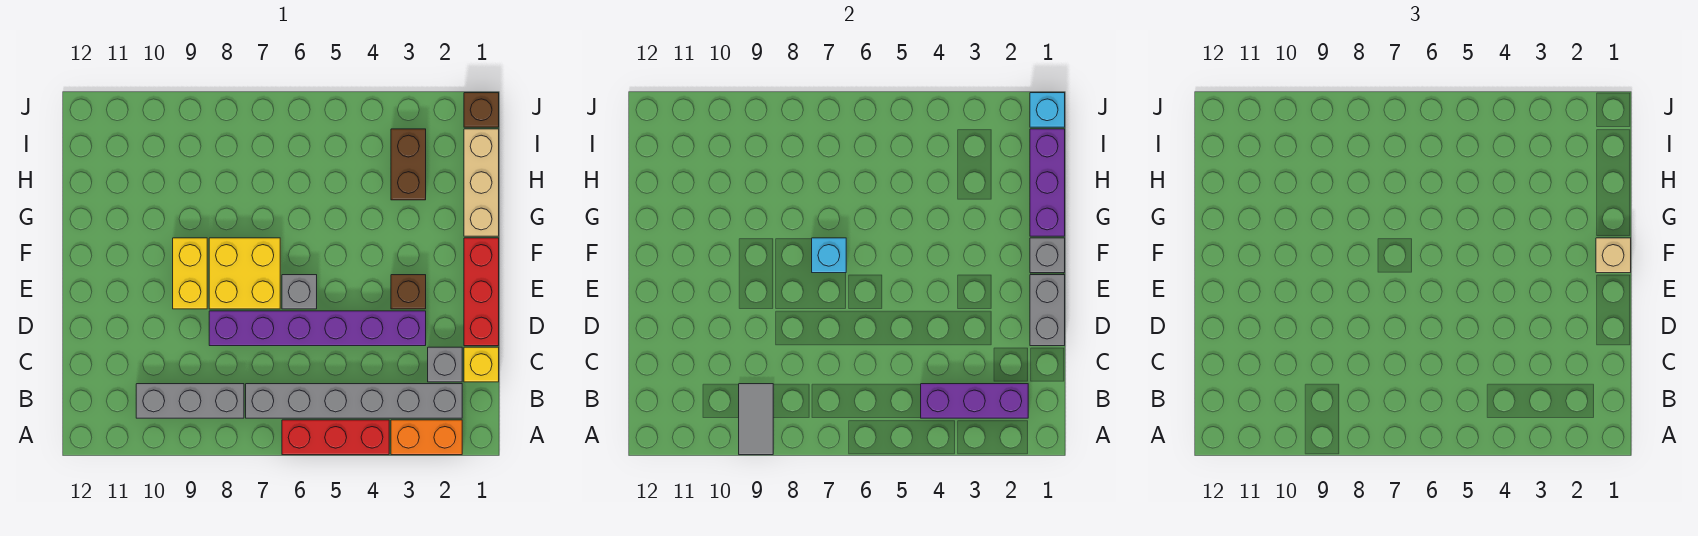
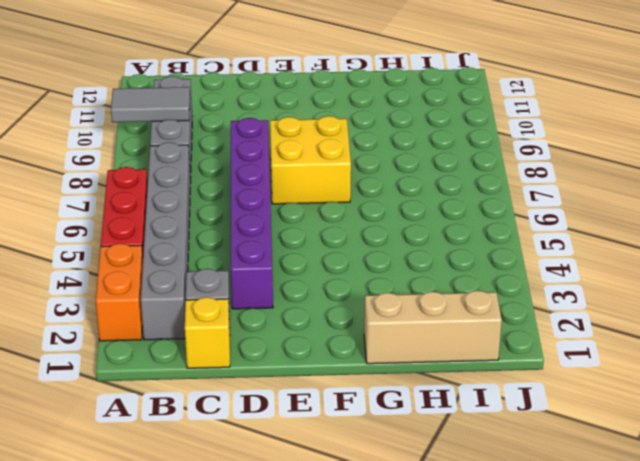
none -> red 1x3 brick [464,238,499,346]
none -> brown 1x1 brick [391,275,426,309]
none -> grey 1x1 brick [282,275,317,309]

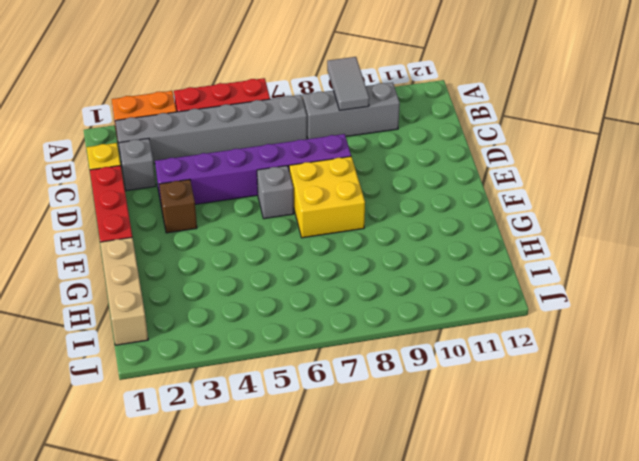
none -> yellow 1x2 brick [173,238,207,309]
none -> brown 1x2 brick [391,129,426,200]
none -> brown 1x1 brick [464,93,499,127]

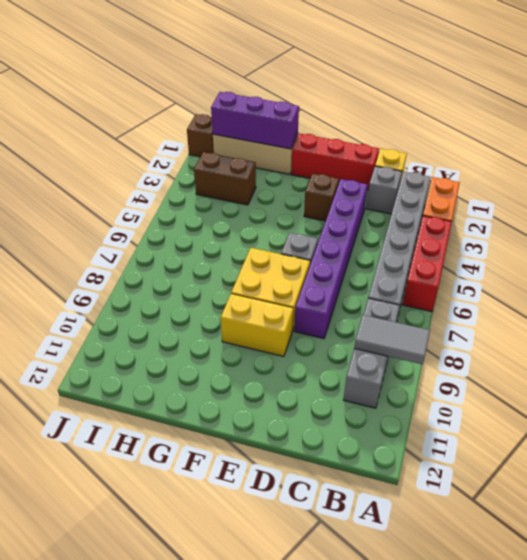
none -> purple 1x3 brick [921,384,1028,418]
none -> grey 1x2 brick [1030,275,1065,346]
none -> grey 1x1 brick [1030,238,1065,273]

